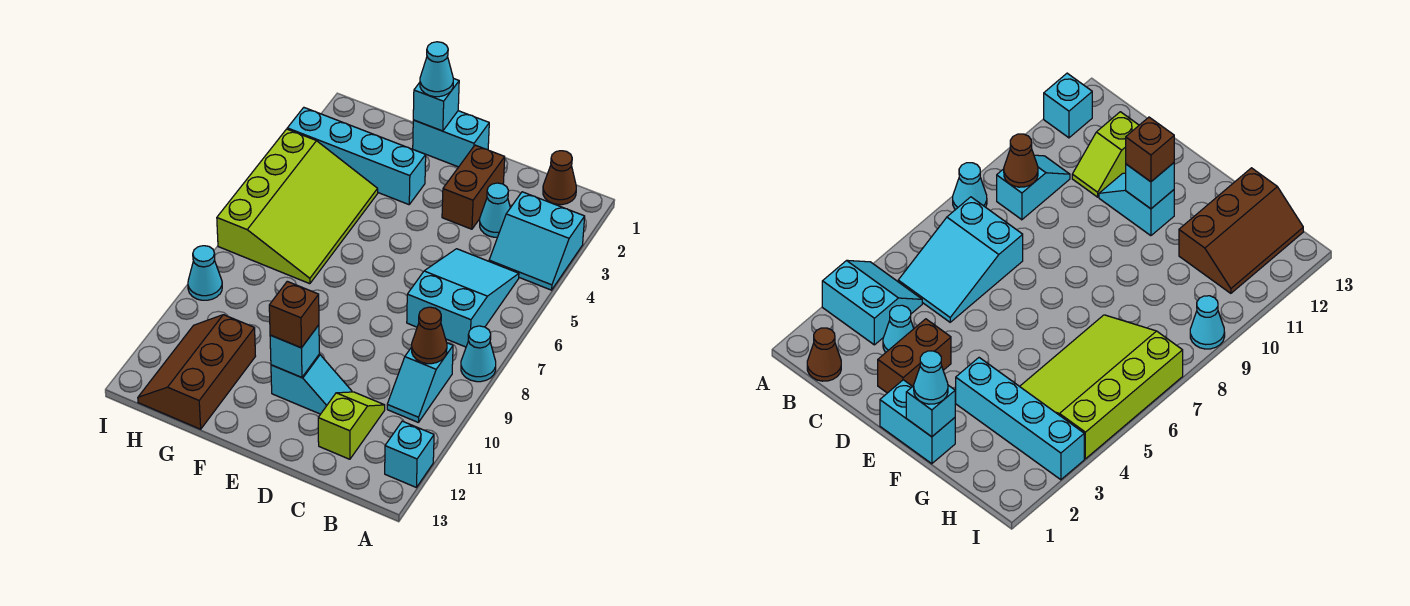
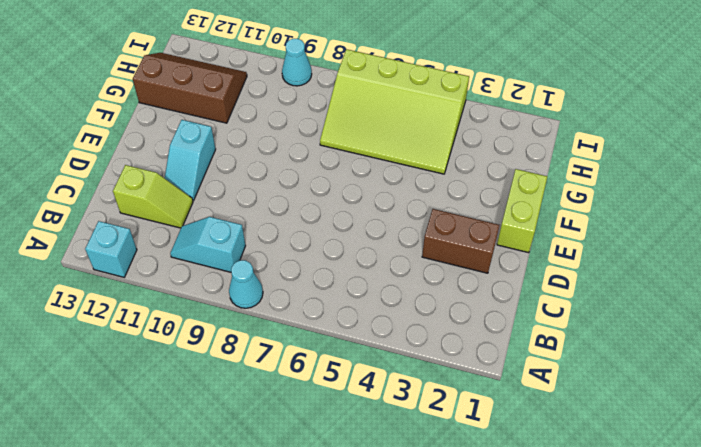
lime 1x2 brick [497,169,548,253] -> cyan 1x2 brick [413,111,489,167]
none -> cyan 2x2 slope [489,192,585,290]
none -> brown 1x1 cone [543,151,576,205]
none -> cyan 2x3 slope [407,249,519,347]

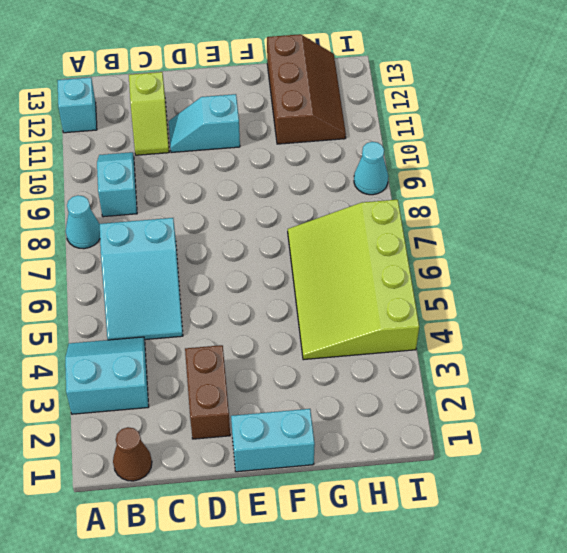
none -> cyan 1x1 cone [480,183,510,237]
none -> cyan 1x4 brick [287,108,426,205]
none -> brown 1x1 cone [412,307,447,364]

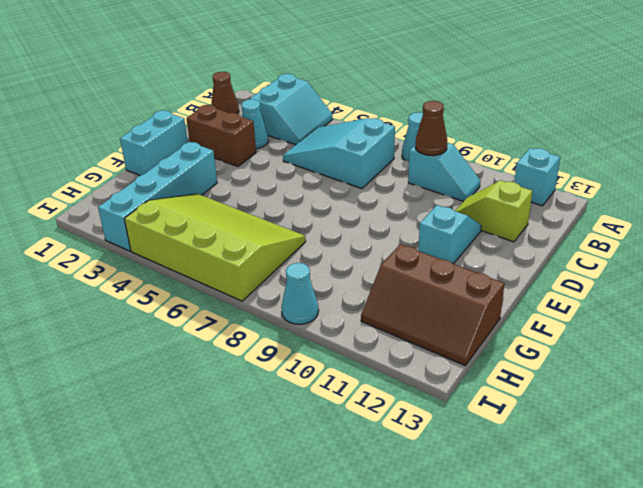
none -> cyan 1x1 brick [270,325,319,377]
none -> cyan 1x1 brick [413,78,459,131]
none -> brown 1x1 brick [269,281,319,348]

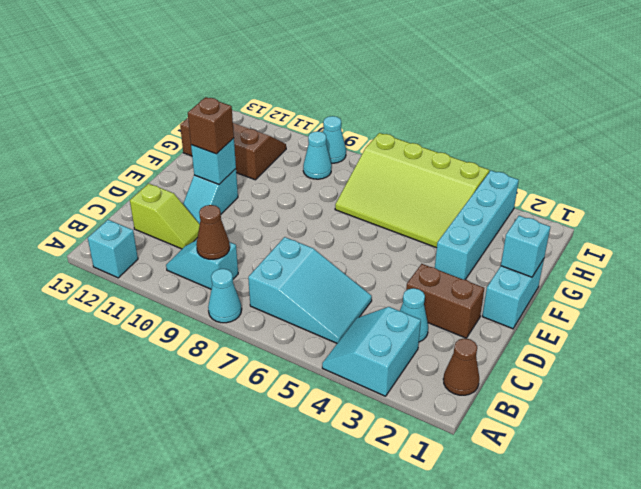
cyan 1x1 cone [303,131,332,179] -> cyan 1x1 cone moved to [420,42,453,97]

